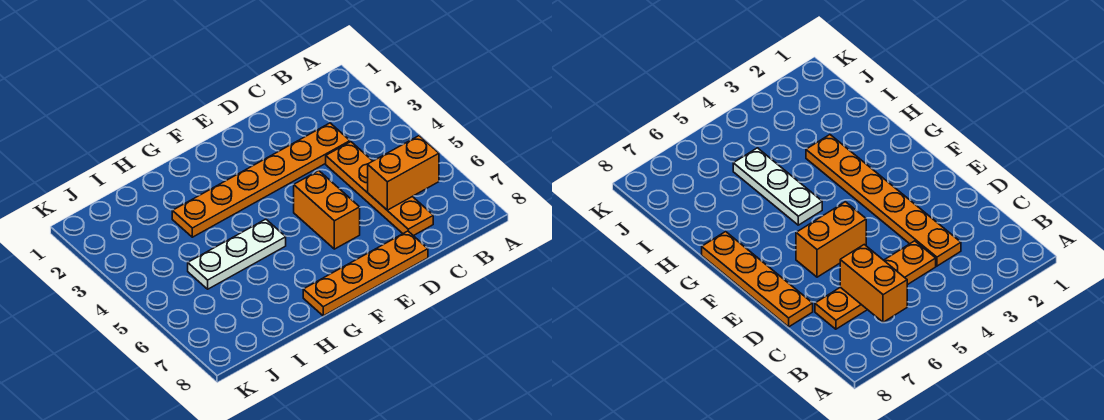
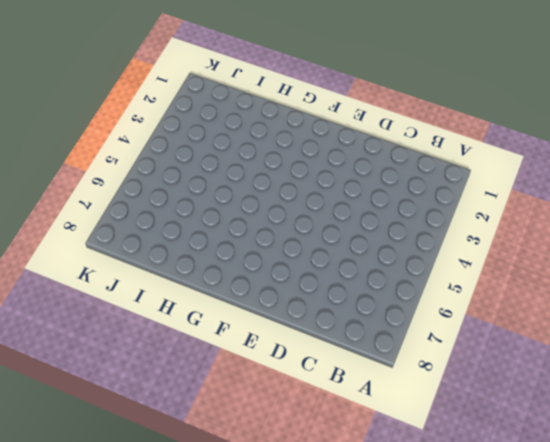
none -> orange 1x6 plate [172,123,350,237]
none -> orange 1x4 plate [326,142,433,236]

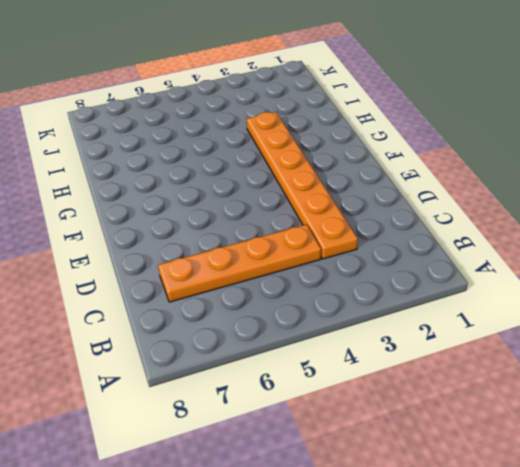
none -> orange 1x4 plate [303,231,428,316]
none -> orange 1x2 brick [294,171,360,249]

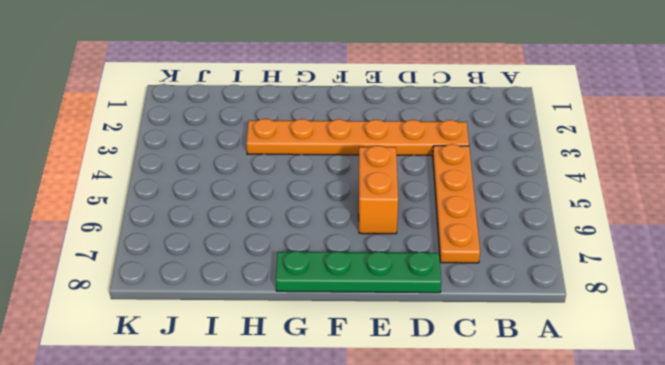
green 1x4 plate [276,251,441,293] -> orange 1x4 plate [303,231,428,316]
none -> white 1x3 plate [188,219,286,289]
none -> orange 1x2 brick [368,136,439,210]

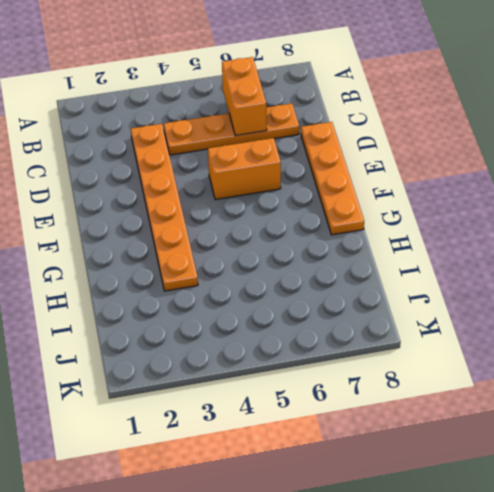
none -> white 1x3 plate [188,219,286,289]

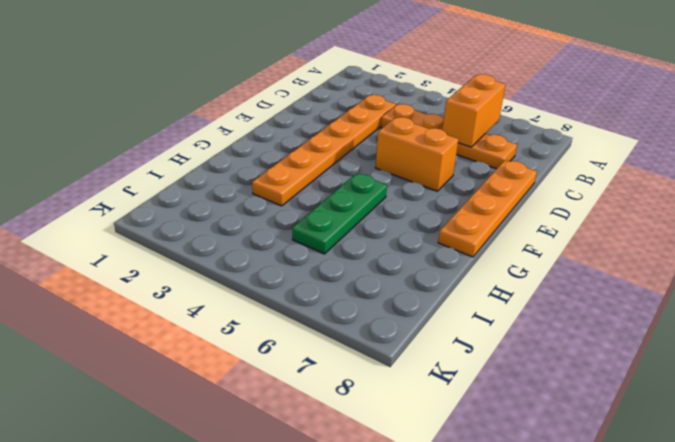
green 1x3 plate [292,173,387,254] -> white 1x3 plate [188,219,286,289]

